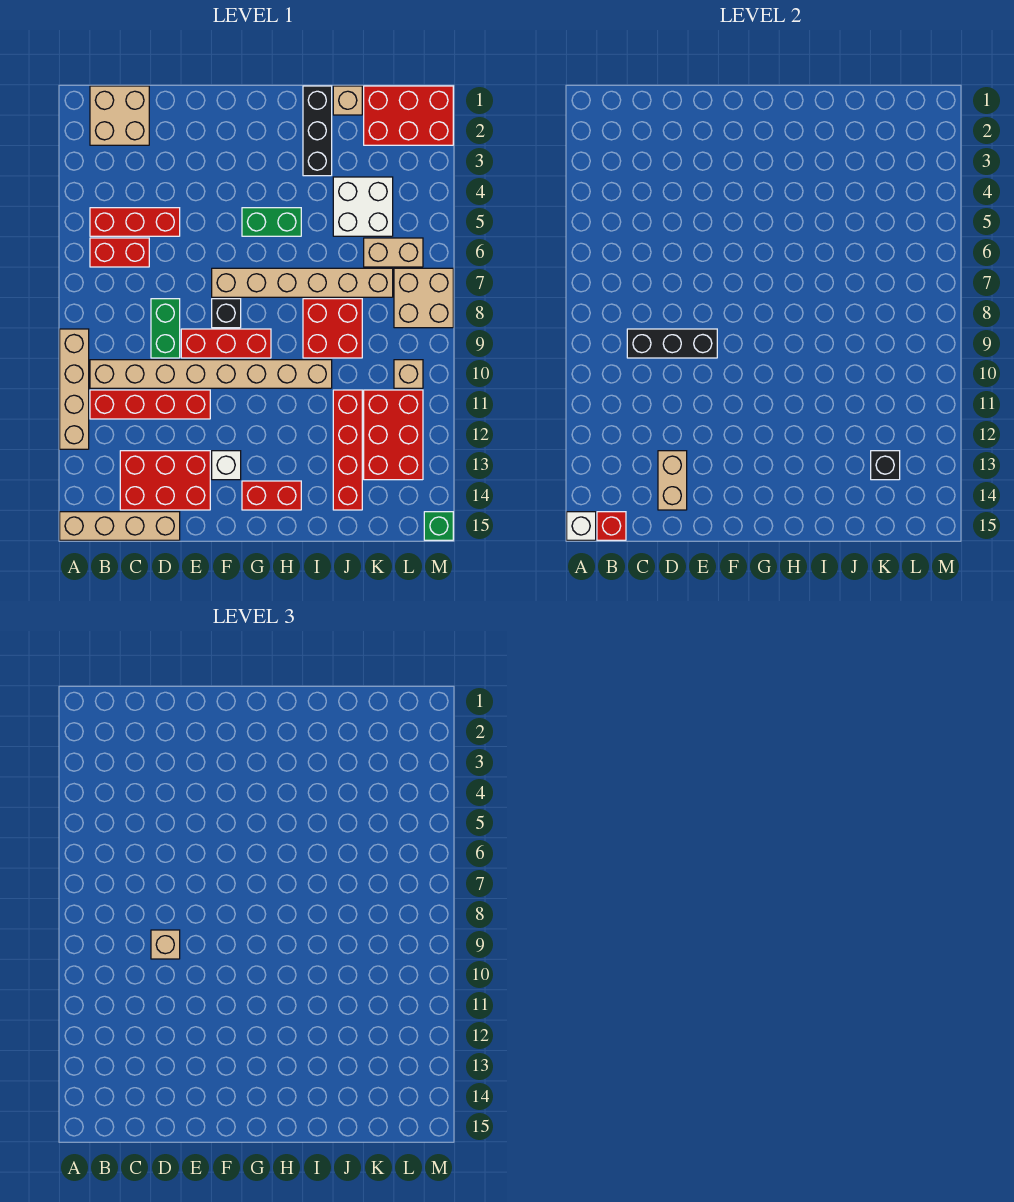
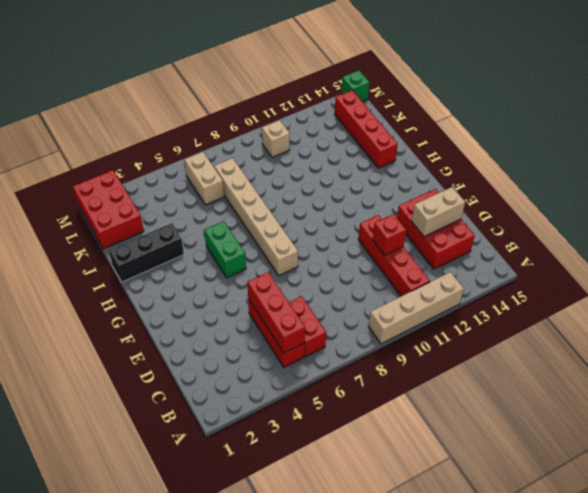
red 1x3 brick [247,272,305,353] -> red 1x3 brick moved to [181,329,271,358]
red 1x1 brick [372,214,406,255] -> red 1x1 brick moved to [597,512,626,540]
red 1x4 brick [335,90,398,168] -> red 1x4 brick turned to [333,390,362,510]
none -> tan 1x4 brick [60,512,180,540]
none -> tan 2x2 brick [90,86,149,145]
none -> tan 1x8 brick [90,360,332,388]
none -> green 1x2 brick [151,299,180,358]

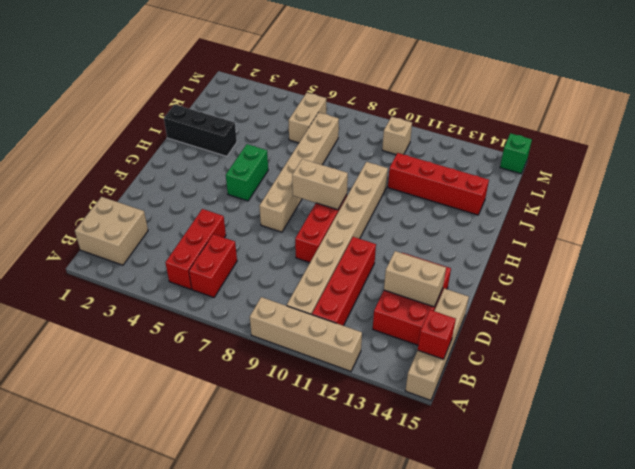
tan 1x2 brick [292,159,348,210] -> none
none -> green 1x2 brick [151,299,180,358]
none -> black 1x1 brick [212,299,241,328]
none -> white 1x1 brick [212,451,241,480]
none -> red 1x2 brick [242,481,301,510]

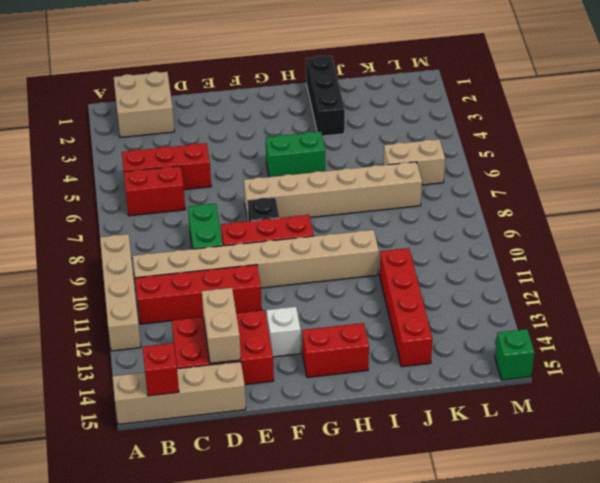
none -> red 2x2 brick [303,299,362,358]
none -> tan 1x1 brick [333,86,362,115]
none -> white 2x2 brick [333,177,393,236]
none -> red 2x3 brick [364,86,453,145]

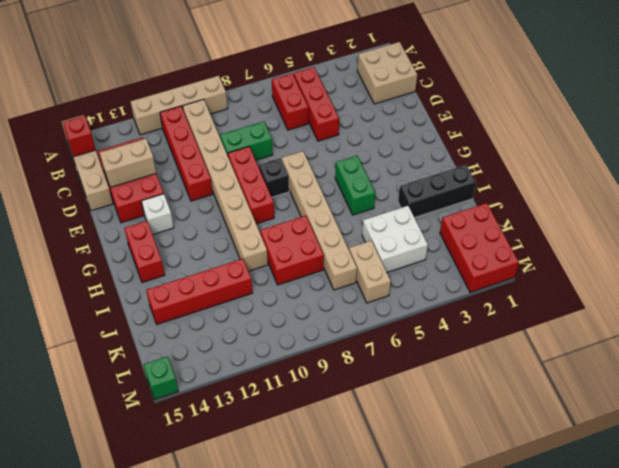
none -> tan 1x1 brick [333,86,362,115]
none -> red 2x3 brick [364,390,423,480]
none -> tan 2x2 brick [394,268,453,328]
none -> tan 1x1 brick [394,360,423,388]

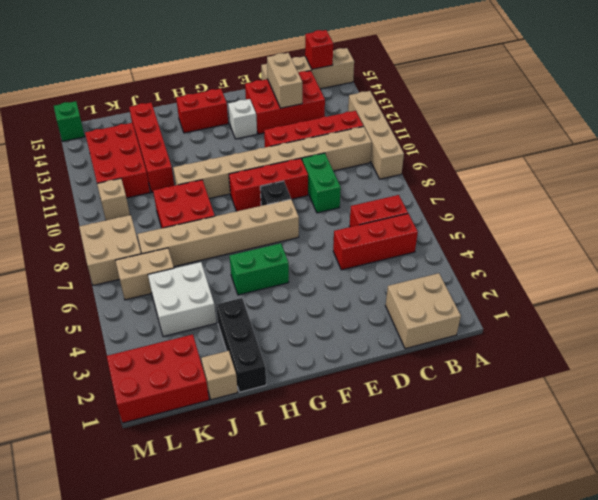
none -> white 1x1 brick [567,512,596,540]
none -> black 1x3 brick [627,329,717,358]
none -> black 1x1 brick [871,451,900,480]
none -> tan 1x1 brick [151,930,180,959]

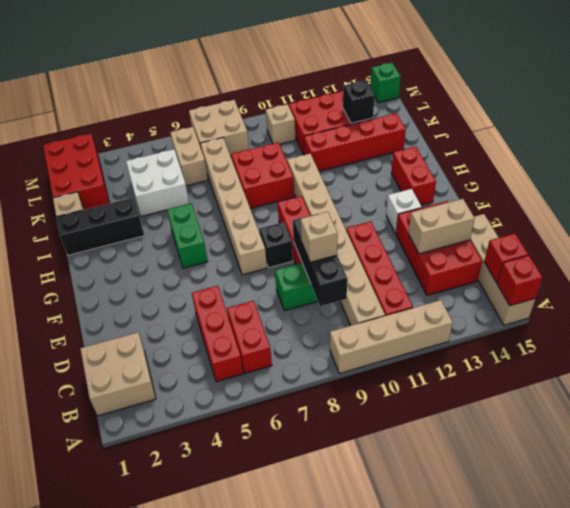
red 1x1 brick [497,256,543,306] -> white 1x1 brick [567,512,596,540]

